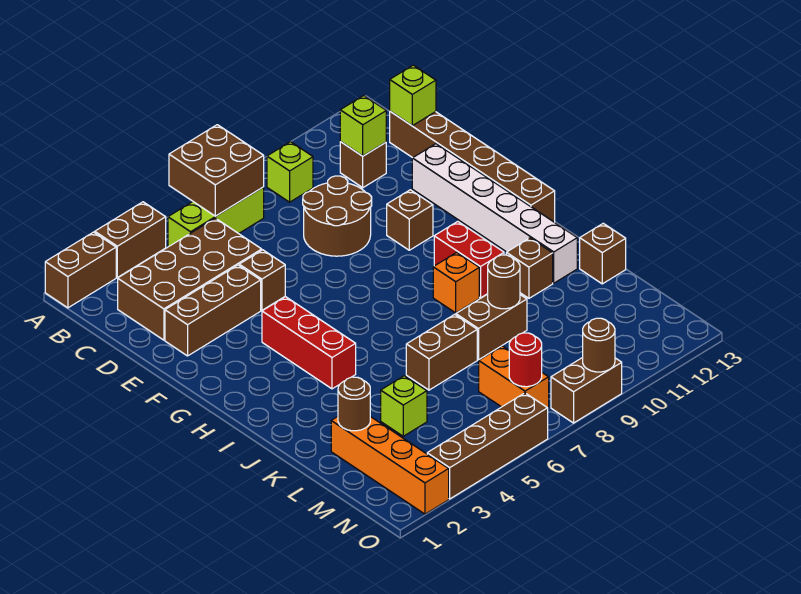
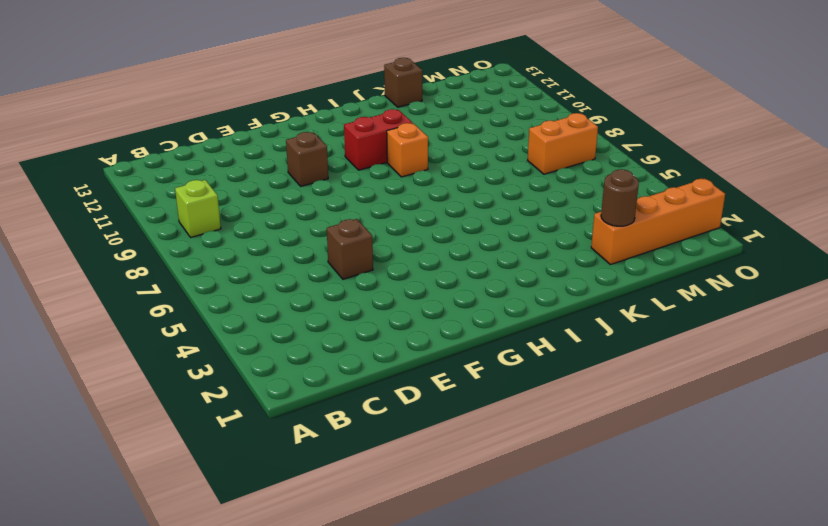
none -> brown 1x2 brick [45,232,116,308]
none -> brown 1x2 brick [95,202,166,277]
none -> lime 1x3 brick [168,187,264,247]
none -> brown 2x4 brick [118,218,262,340]

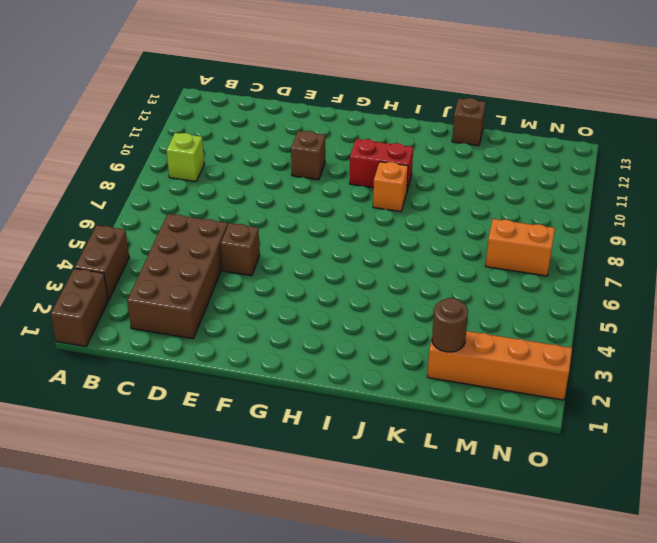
none -> lime 1x3 brick [168,187,264,247]
none -> brown 1x1 brick [340,142,386,188]
none -> brown 1x6 brick [390,111,555,222]
none -> brown 2x2 round brick [303,176,371,256]

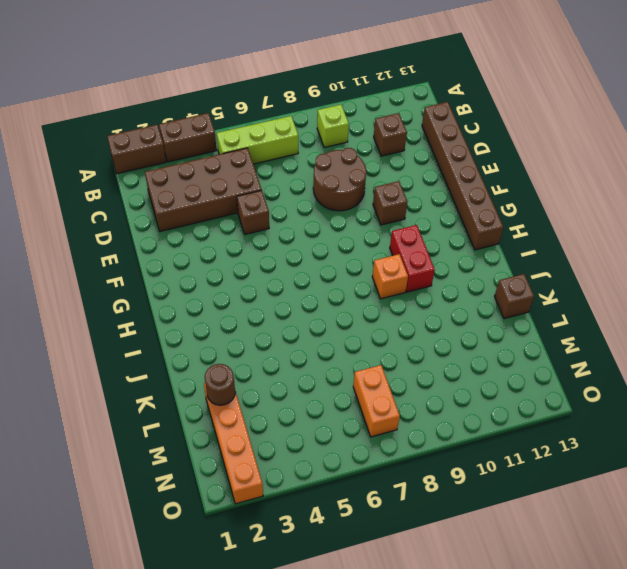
none -> brown 1x3 brick [165,265,261,356]
none -> white 1x6 brick [412,144,577,283]
none -> red 1x3 brick [262,297,356,389]
none -> brown 1x1 brick [506,238,553,298]

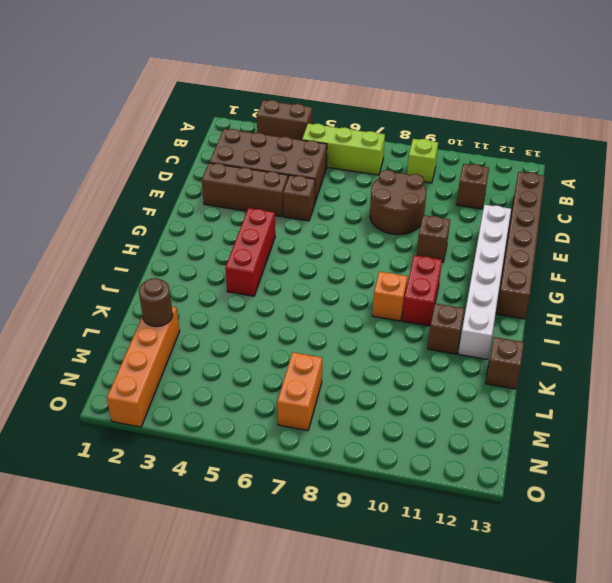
none -> brown 1x2 brick [45,232,116,308]
none -> brown 1x2 brick [406,314,477,390]
none -> brown 1x2 brick [456,294,527,360]
none -> lime 1x1 brick [381,376,427,436]

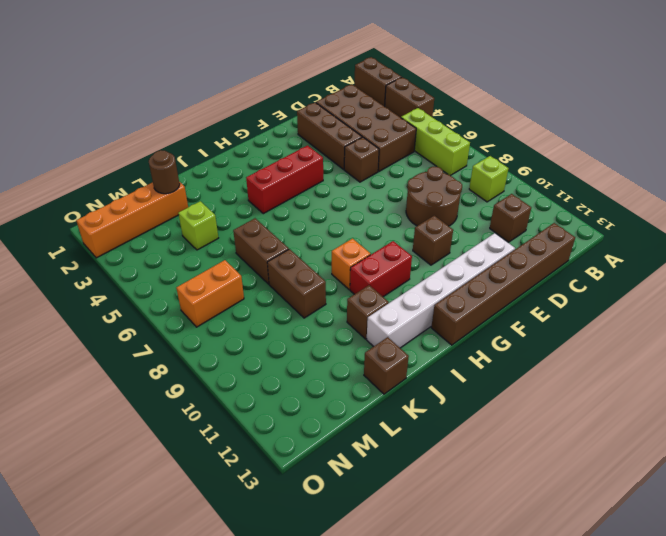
none -> brown 1x4 brick [427,393,548,499]
none -> brown 1x2 brick [551,357,622,423]
none -> brown 2x2 brick [169,125,264,216]
none -> lime 1x1 brick [340,96,386,156]

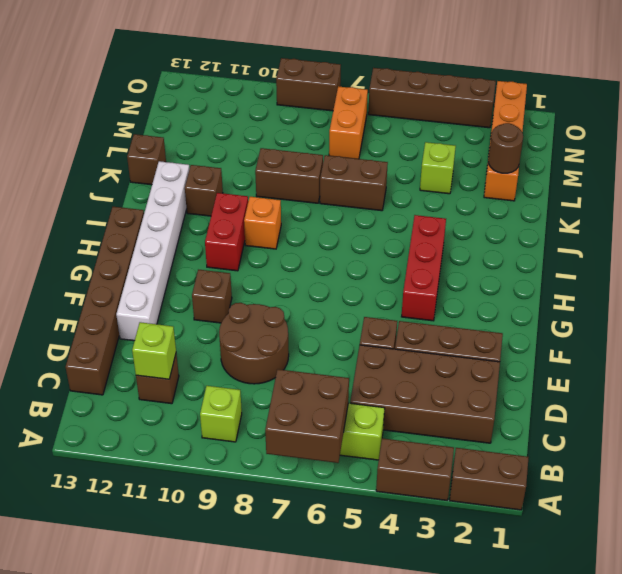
none -> lime 1x1 brick [390,65,436,126]
none -> brown 1x1 round brick [488,255,520,309]
none -> red 1x1 round brick [509,333,542,387]
none -> brown 1x1 round brick [583,318,615,372]

